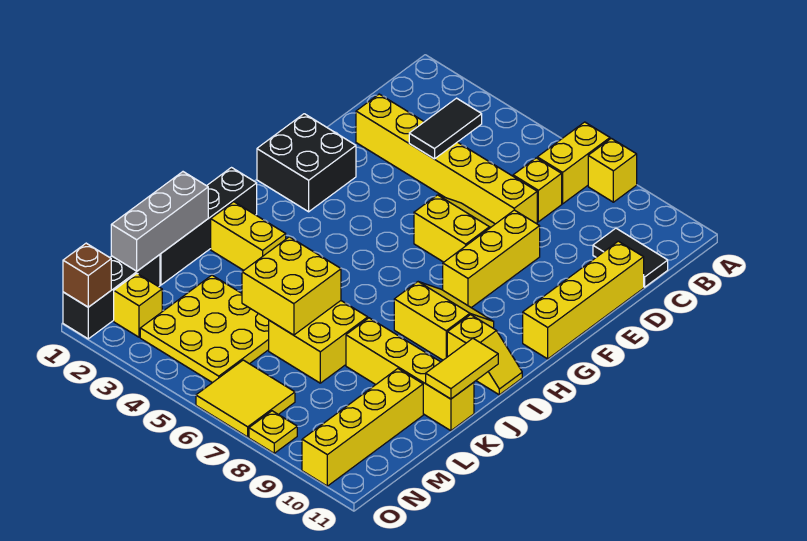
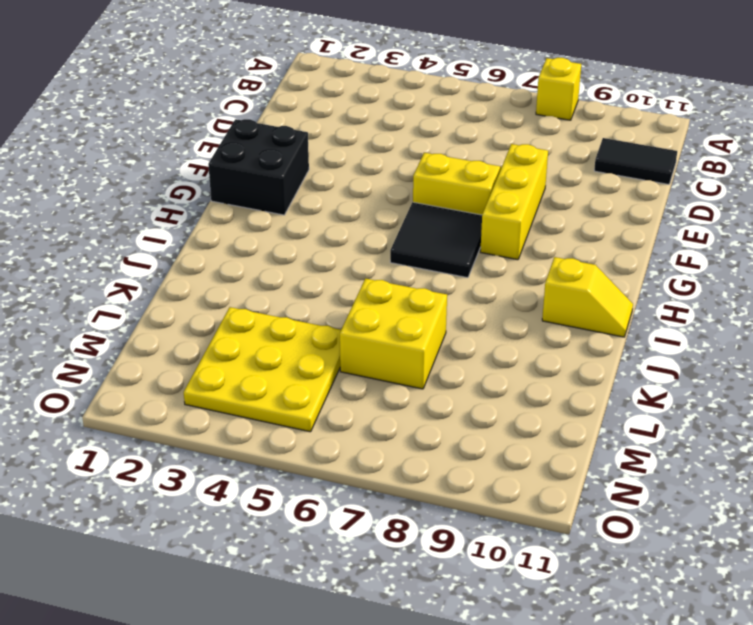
black 2x2 tile [390,202,482,278] -> none
none -> yellow 1x2 brick [537,122,610,204]
none -> yellow 1x1 brick [513,158,562,222]
none -> yellow 1x6 brick [356,94,537,224]

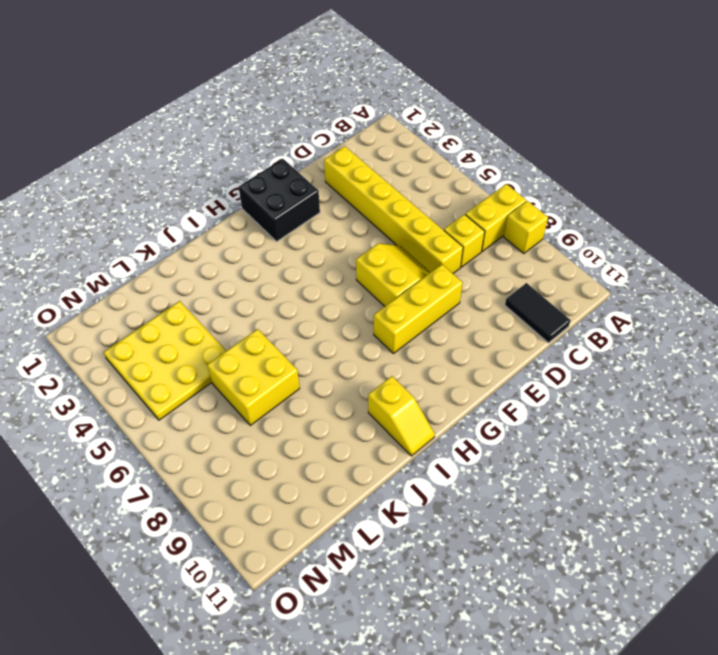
none -> yellow 1x4 brick [523,241,644,359]
none -> yellow 2x2 slope [394,282,494,360]
none -> black 1x4 brick [160,168,257,285]

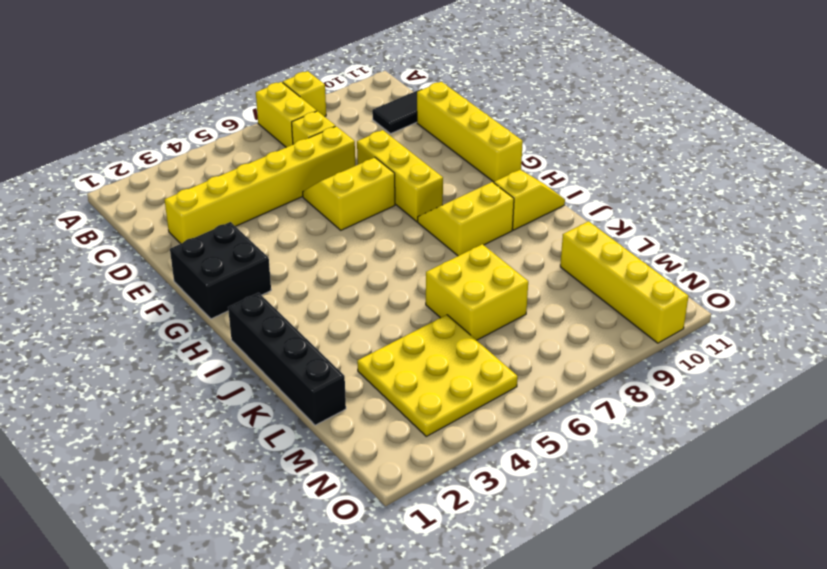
none -> yellow 1x2 brick [211,202,286,270]
none -> yellow 1x4 brick [346,318,474,431]
none -> black 1x3 brick [63,255,160,339]

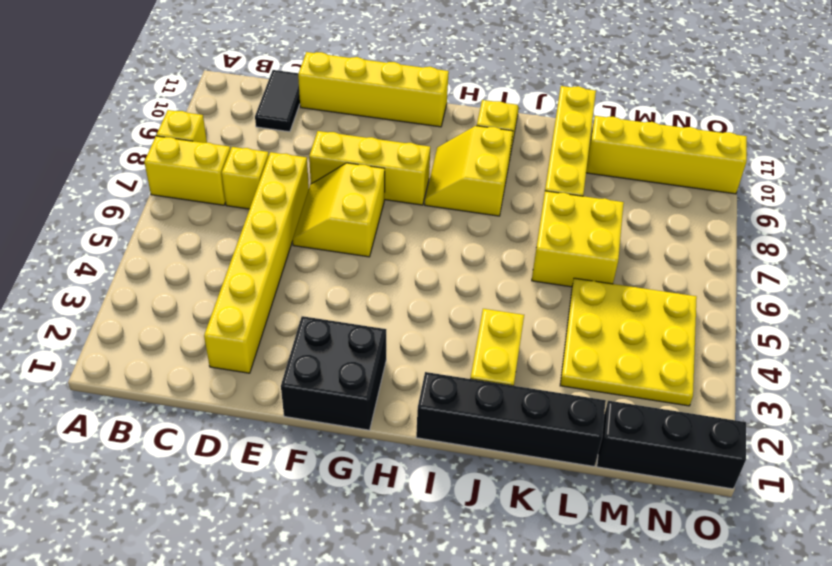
none -> yellow 1x1 brick [114,274,162,337]
none -> yellow 2x2 tile [196,360,295,437]
none -> yellow 1x1 plate [249,411,297,453]

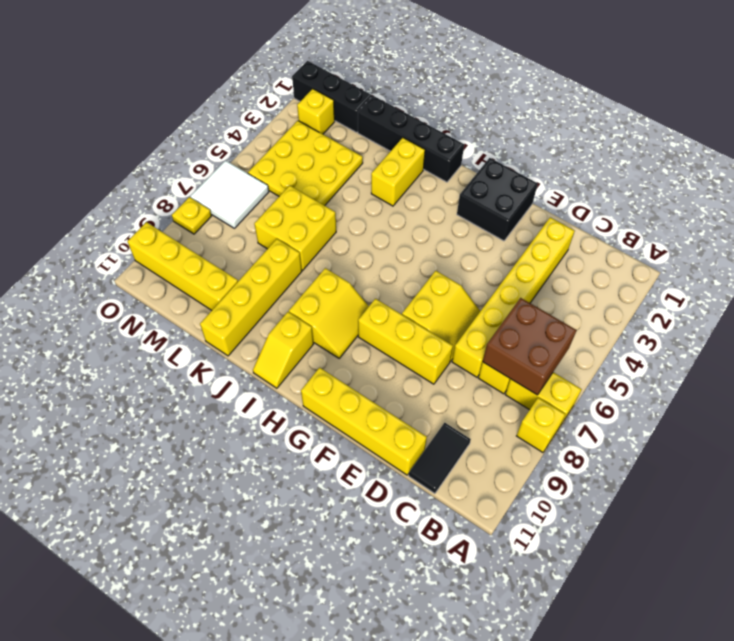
brown 2x2 brick [483,298,577,395] -> none
white 2x2 tile [190,161,269,228] -> yellow 2x2 tile [196,360,295,437]
none -> black 1x2 tile [409,98,482,159]
none -> yellow 1x2 tile [426,339,498,399]
none -> grey 1x3 brick [111,172,208,271]

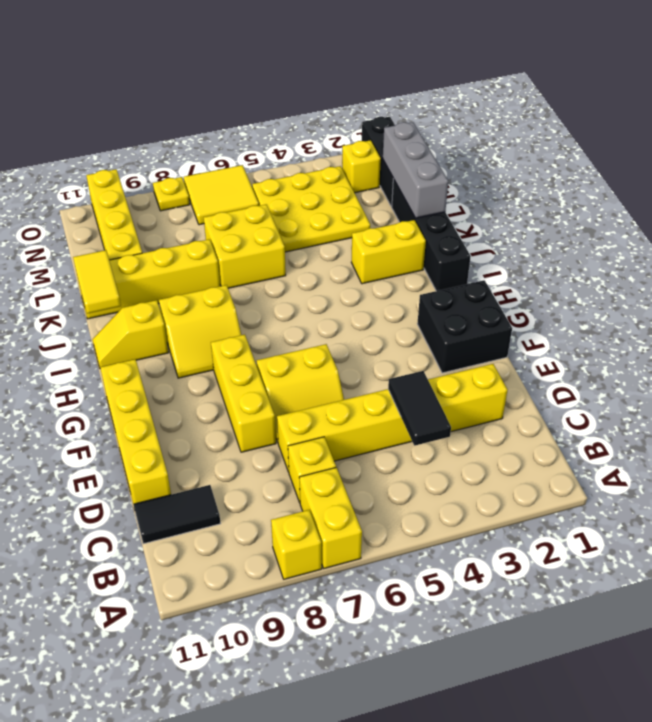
none -> yellow 2x2 brick [242,237,341,335]
none -> brown 1x1 brick [63,243,111,307]

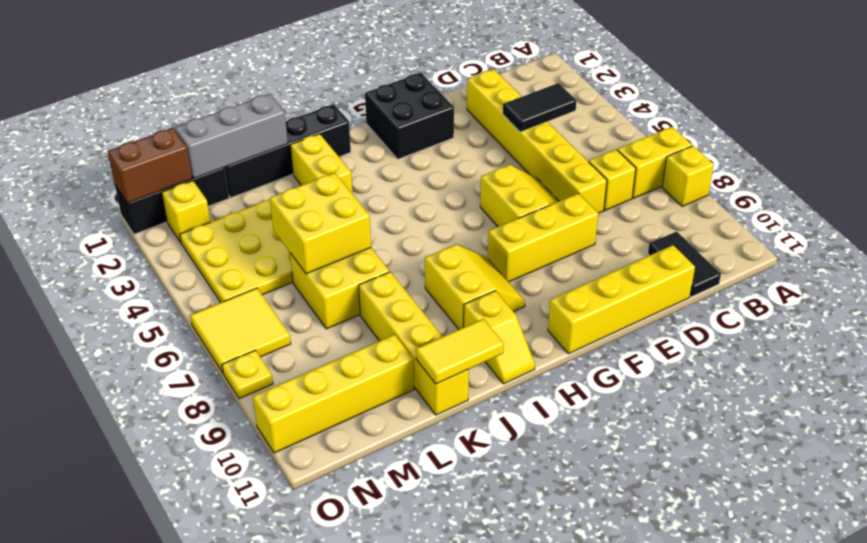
brown 1x2 brick [108,128,192,203] -> brown 1x1 brick [63,243,111,307]

